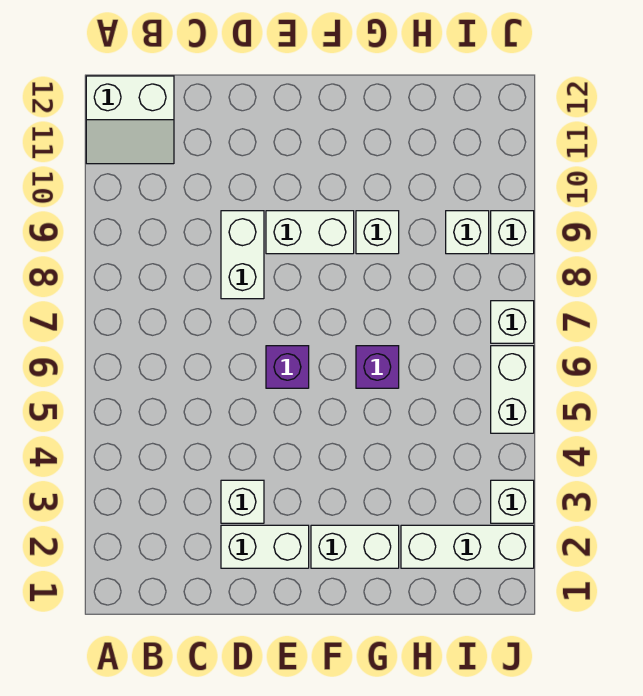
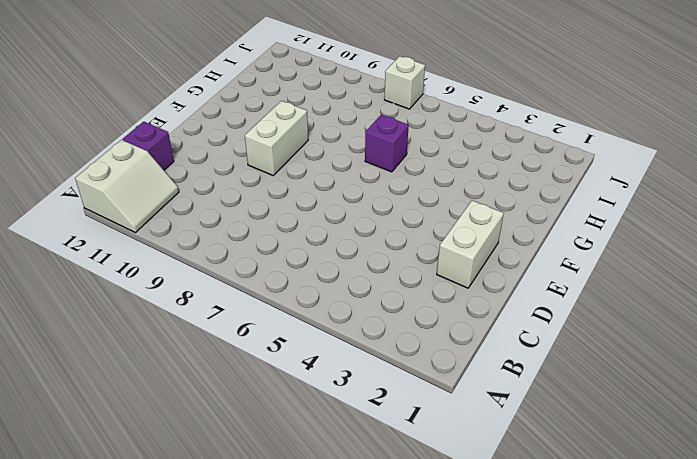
purple 1x1 brick [123,122,174,170] -> purple 1x1 brick moved to [266,346,309,388]
none -> white 1x1 brick [221,480,264,523]
none -> white 1x2 brick [221,211,264,299]
none -> white 1x2 brick [311,525,399,568]

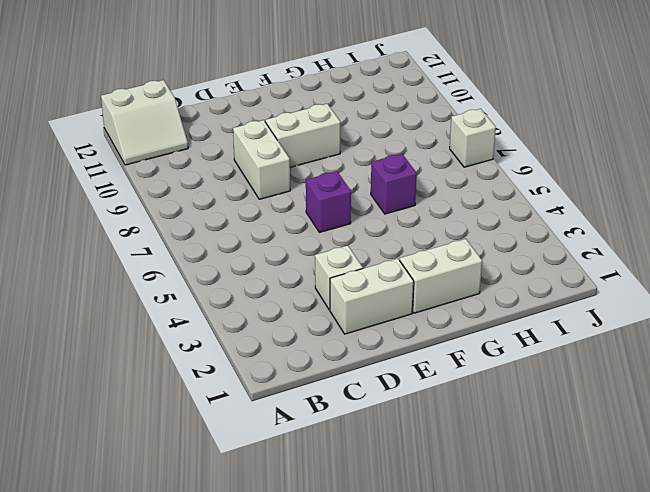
none -> white 1x1 brick [356,211,399,254]
none -> white 1x3 brick [401,525,534,568]
none -> white 1x1 brick [446,211,489,254]

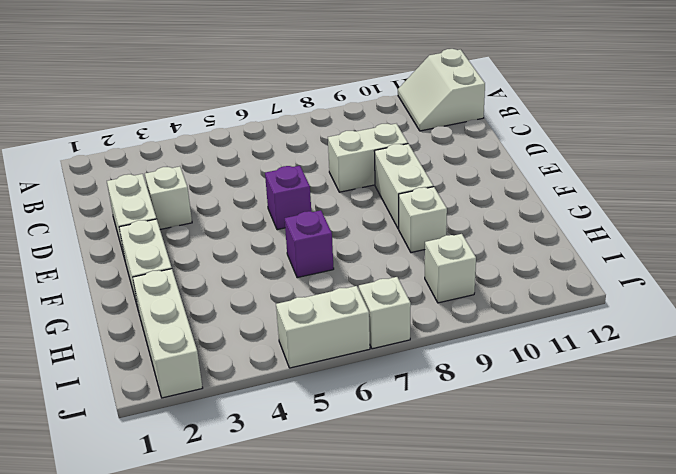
none -> white 1x1 brick [491,480,534,523]
none -> white 1x1 brick [491,211,534,254]

